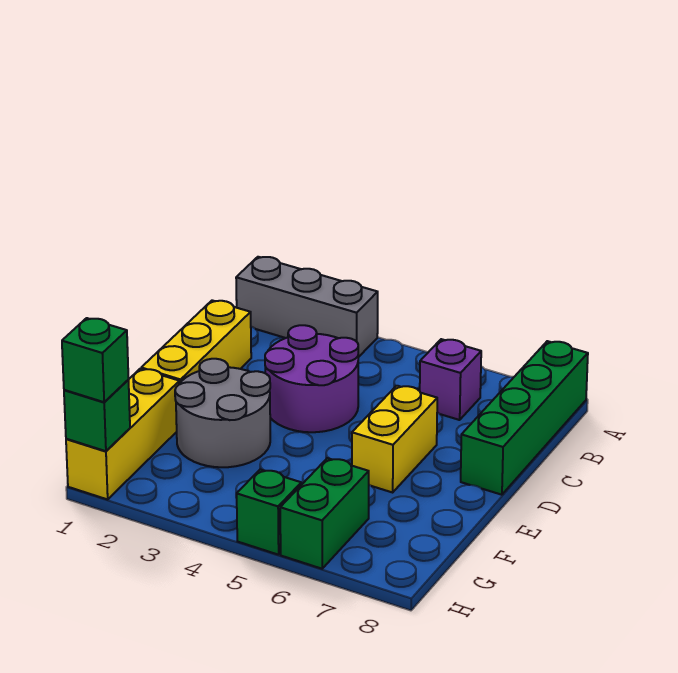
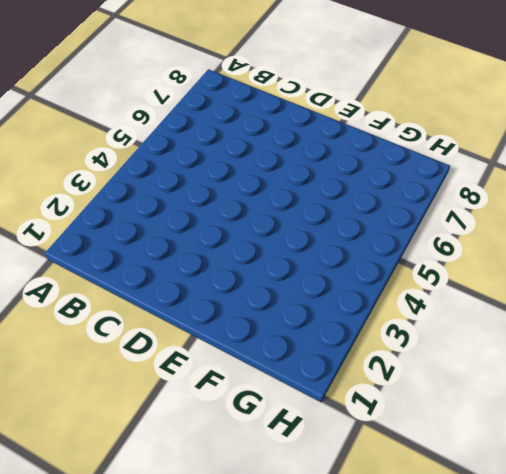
none -> grey 1x3 brick [236,257,378,357]
none -> green 1x4 brick [461,341,588,495]
none -> purple 1x1 brick [420,339,481,420]

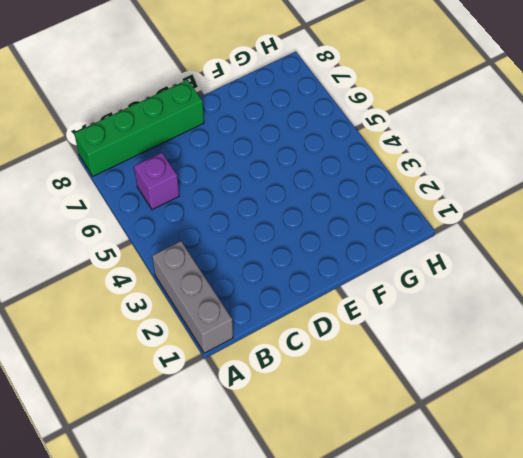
none -> yellow 1x3 brick [141,300,251,383]
none -> purple 2x2 round brick [265,325,358,432]
none -> yellow 1x2 brick [352,386,437,492]

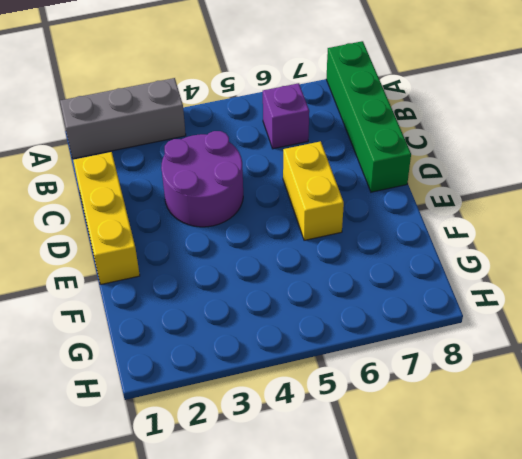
none -> grey 2x2 round brick [175,359,270,467]
none -> yellow 1x3 brick [66,369,180,499]
none -> green 1x2 brick [280,458,369,569]

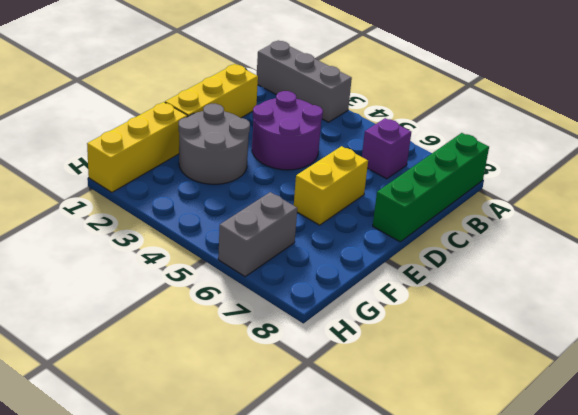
grey 1x2 brick [218,192,297,277] -> green 1x2 brick [280,458,369,569]
none -> green 1x1 brick [237,470,301,555]
none -> green 1x1 brick [64,380,130,451]
none -> green 1x1 brick [62,318,129,402]

